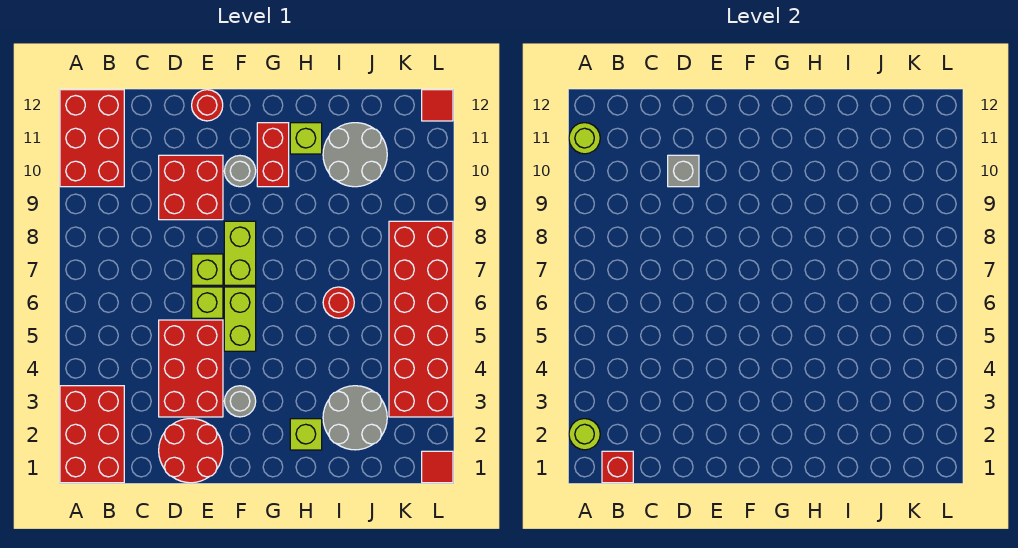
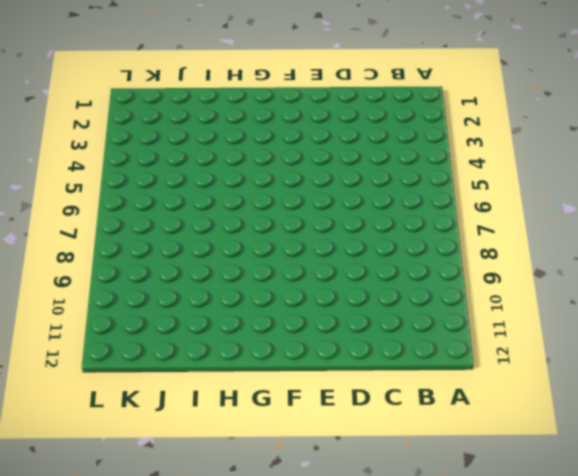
none -> red 2x3 brick [60,386,124,483]
none -> red 2x3 brick [60,90,124,187]
none -> red 2x2 round brick [159,419,223,483]

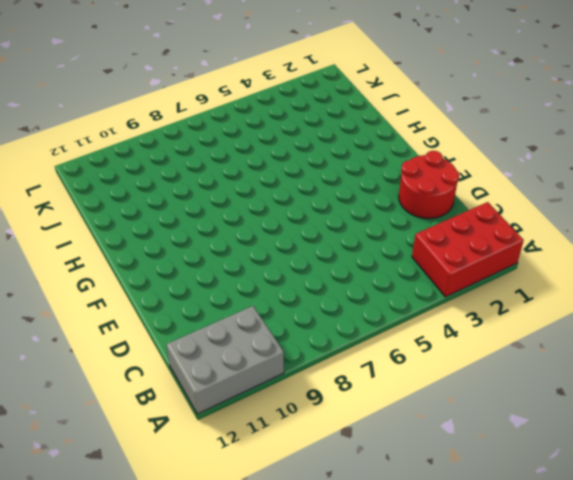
grey 2x3 brick [166,306,284,414] -> red 2x3 brick [60,90,124,187]
none -> red 2x3 brick [159,320,223,417]
none -> red 2x2 brick [159,155,223,220]
none -> lime 1x1 brick [192,287,223,318]

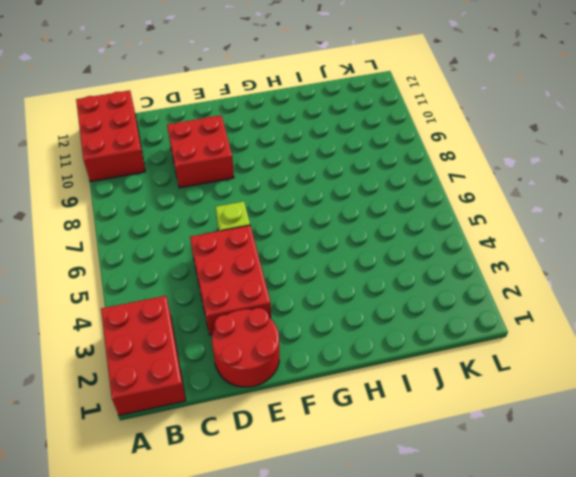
none -> lime 1x1 brick [192,254,223,285]
none -> red 1x1 round brick [192,90,223,121]
none -> grey 1x1 round brick [224,386,256,417]

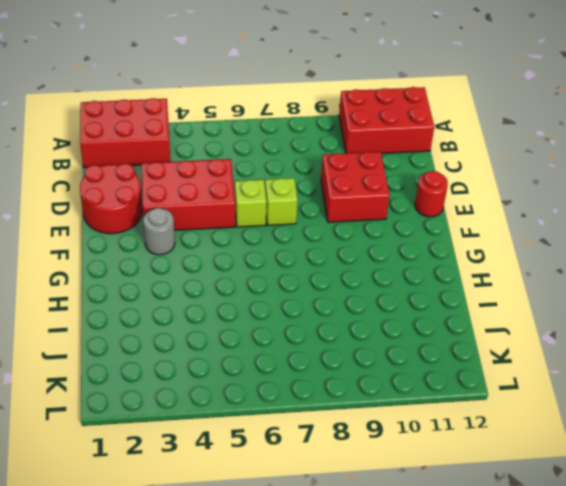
none -> lime 1x2 brick [224,287,256,351]
none -> lime 1x2 brick [224,221,256,285]
none -> grey 1x1 round brick [224,156,256,187]

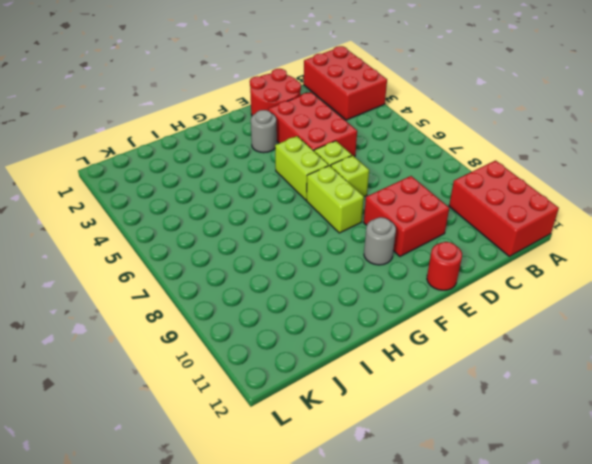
none -> red 1x2 brick [257,123,289,187]
none -> lime 1x1 brick [290,419,322,450]
none -> lime 1x1 brick [290,123,322,154]

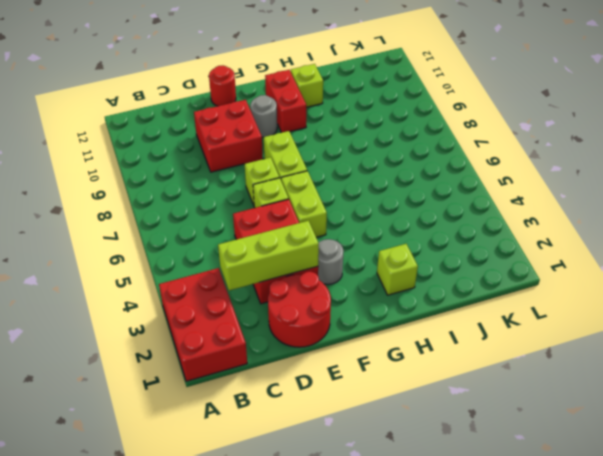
lime 1x3 brick [218,221,319,290] -> none
none -> red 2x3 brick [60,90,124,187]
none -> grey 2x2 round brick [323,386,387,450]
none -> red 1x1 round brick [323,287,354,318]

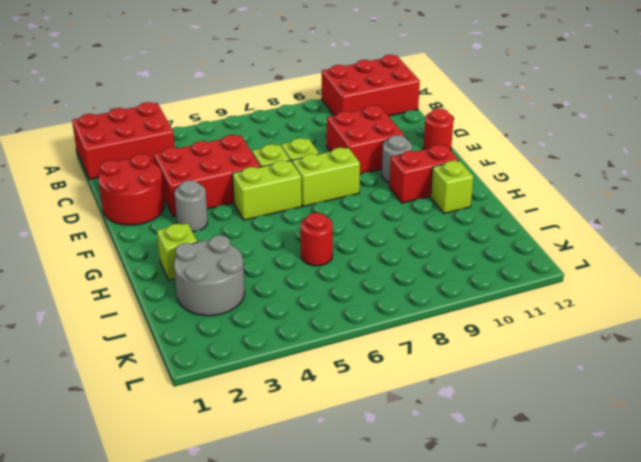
none -> grey 2x2 round brick [323,123,387,187]
none -> red 2x6 brick [389,221,453,417]
none -> red 1x1 tile [422,451,453,483]

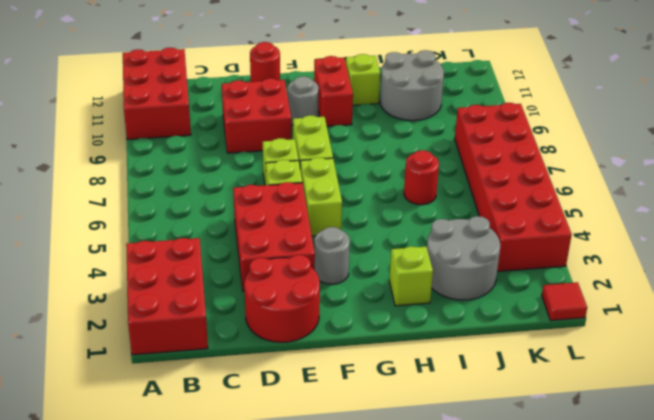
none -> red 1x1 tile [422,90,453,121]
none -> lime 1x1 round brick [569,419,600,450]
none -> lime 1x1 round brick [569,123,600,154]

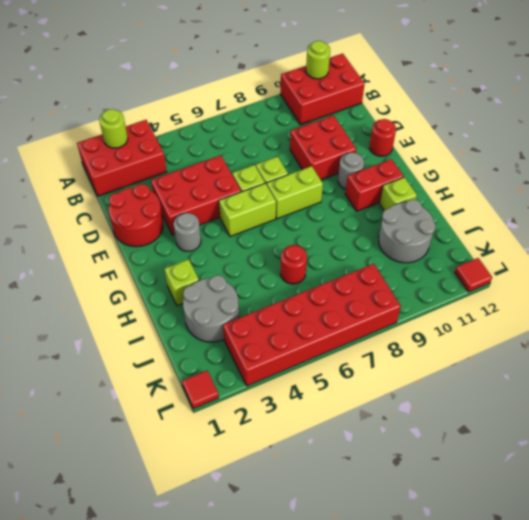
none -> red 1x1 brick [602,451,633,483]
none -> grey 1x1 brick [668,155,699,187]

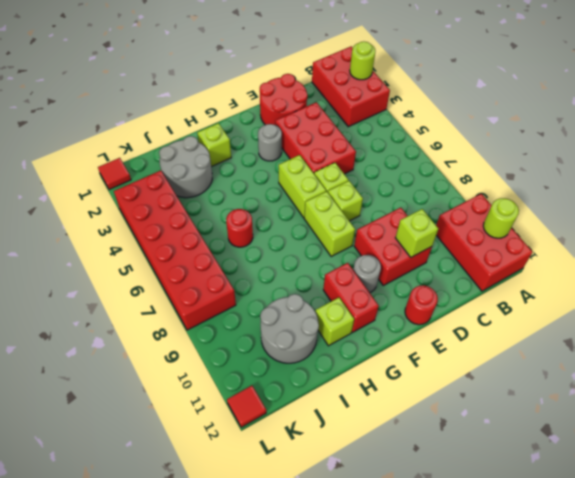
lime 1x1 brick [395,209,438,257] -> grey 1x1 brick [668,155,699,187]
none -> red 1x1 brick [602,451,633,483]

